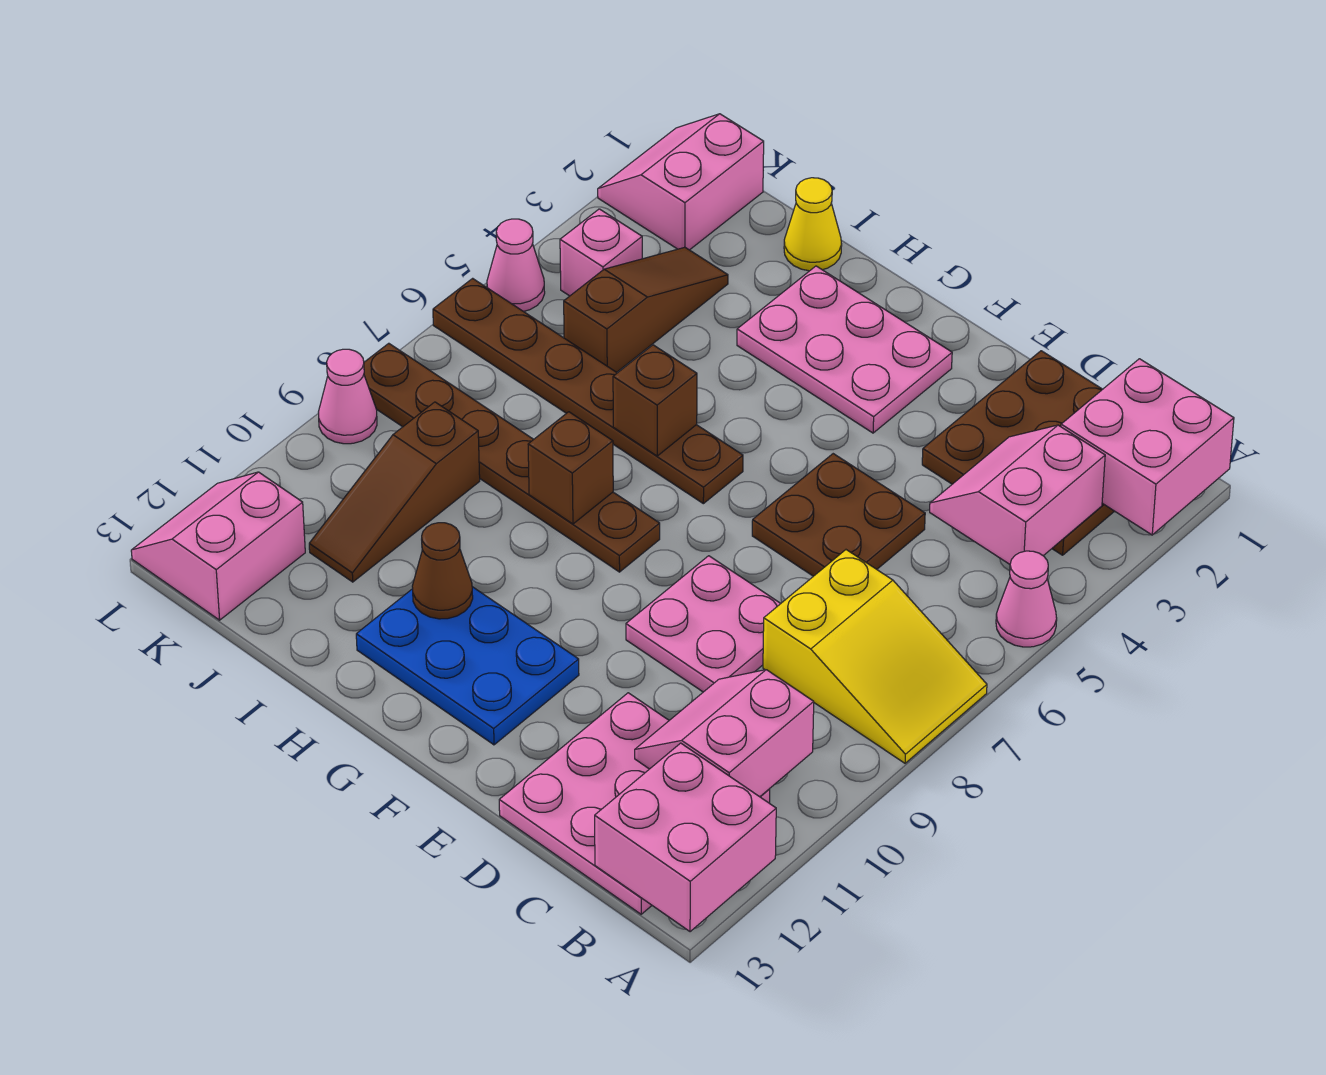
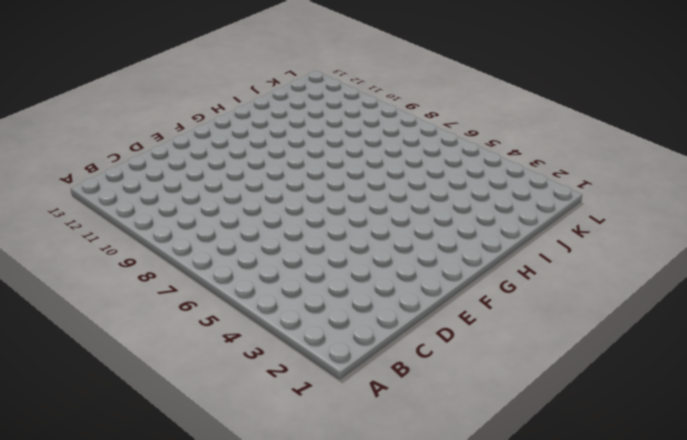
none -> pink 1x1 cone [996,551,1057,647]
none -> yellow 2x3 slope [763,550,987,763]
none -> brown 3x3 plate [922,351,1114,555]

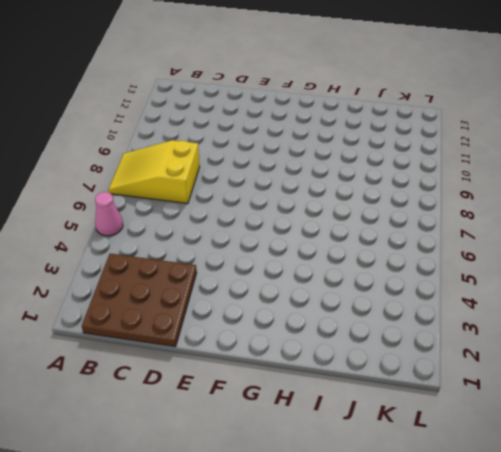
none -> pink 3x3 plate [499,693,770,914]
none -> brown 2x2 plate [752,454,925,576]
none -> pink 2x2 plate [626,556,781,692]

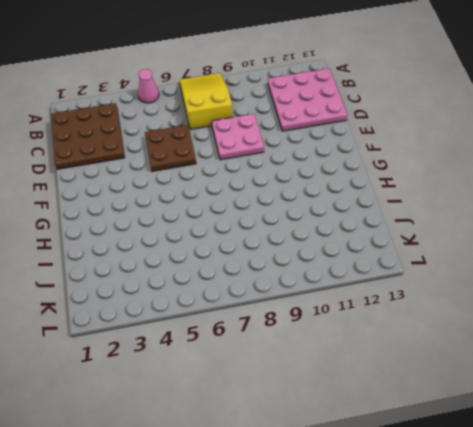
none -> pink 2x3 plate [737,266,952,433]
none -> blue 2x3 plate [356,587,579,745]
none -> brown 1x6 plate [433,278,743,504]

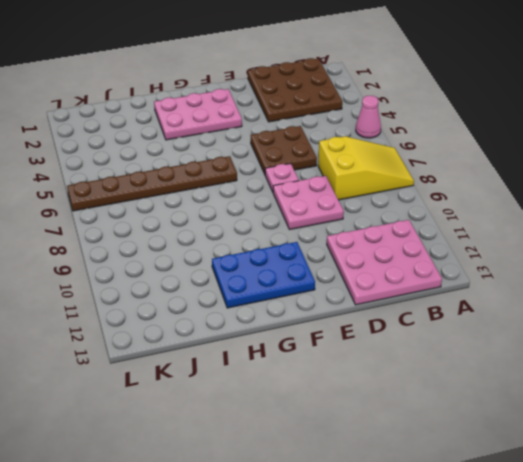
pink 1x1 plate [265,163,299,192] -> none
none -> brown 1x6 plate [364,343,660,572]
none -> yellow 1x1 cone [784,178,842,271]
none -> brown 1x3 slope [564,247,728,372]

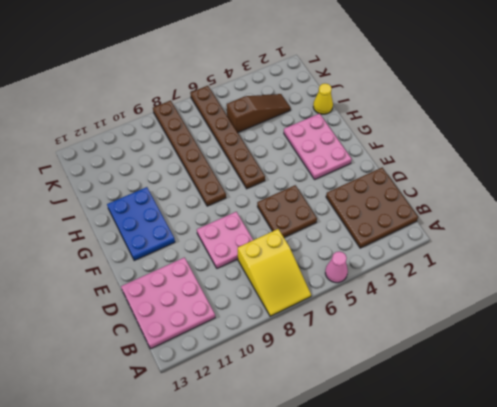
none -> brown 1x3 slope [309,402,480,582]
none -> pink 2x2 slope [598,114,764,250]
none -> pink 1x1 brick [560,209,642,296]

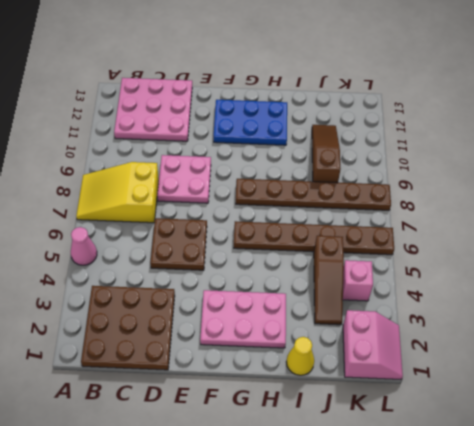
none -> pink 2x2 slope [131,472,305,620]
none -> pink 1x1 cone [487,219,545,311]
none -> pink 1x1 cone [319,349,377,444]

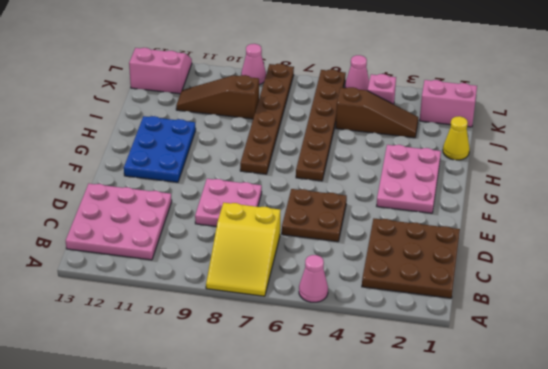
none -> pink 2x2 brick [1061,359,1234,535]
none -> pink 2x2 brick [595,743,776,932]
none -> pink 2x2 slope [930,425,1105,564]

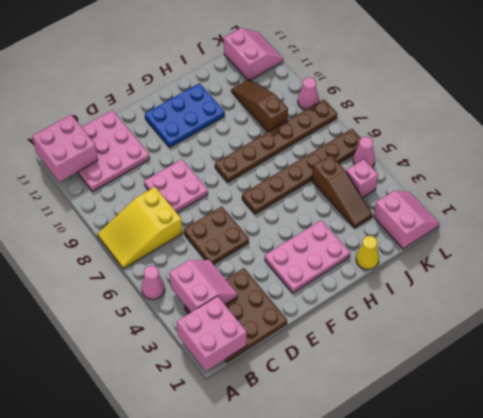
none -> pink 2x2 slope [635,670,814,797]
none -> brown 1x1 brick [613,345,697,456]
none -> brown 1x1 brick [528,412,613,524]

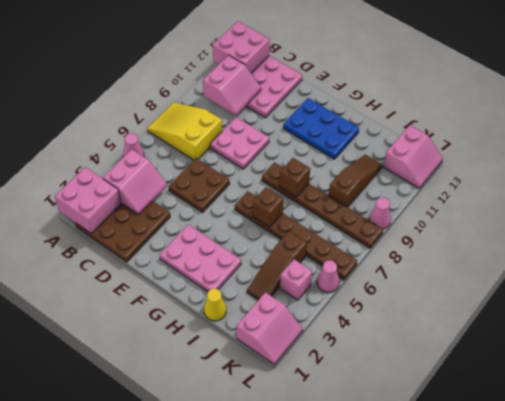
none -> brown 1x1 cone [412,523,473,619]

